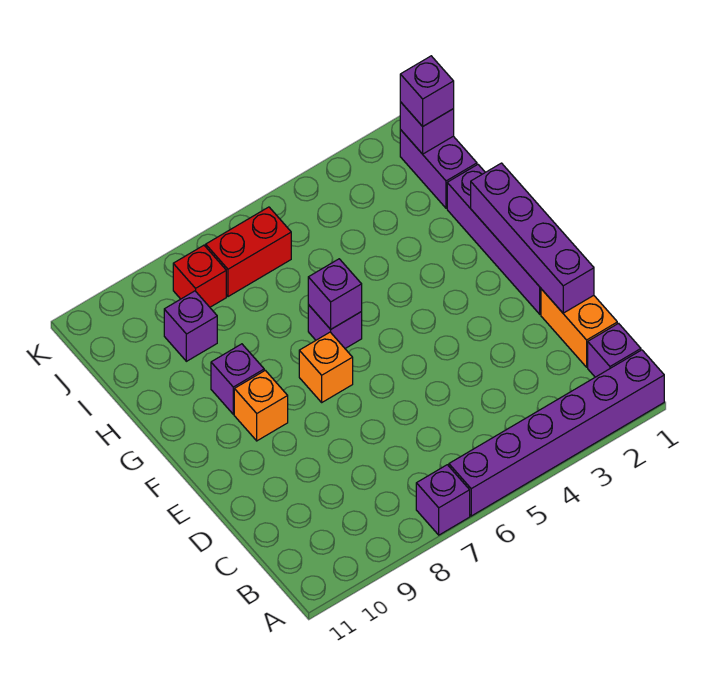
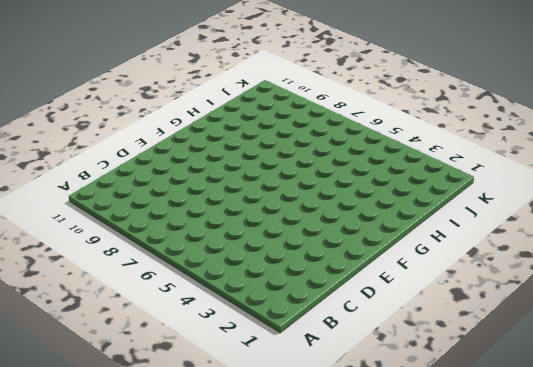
none -> purple 1x6 brick [449,350,664,516]
none -> purple 1x1 brick [416,465,470,535]
none -> purple 1x1 brick [588,323,641,377]

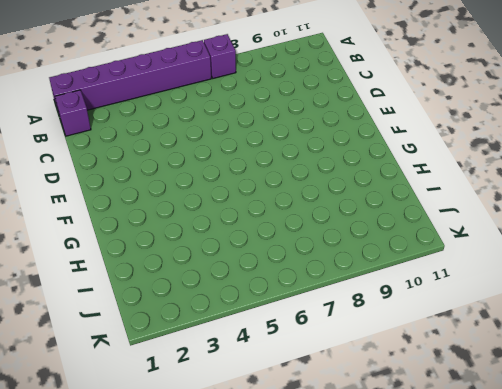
none -> orange 1x2 brick [541,289,617,367]
none -> purple 1x4 brick [447,165,541,314]
none -> orange 1x1 brick [299,332,353,402]

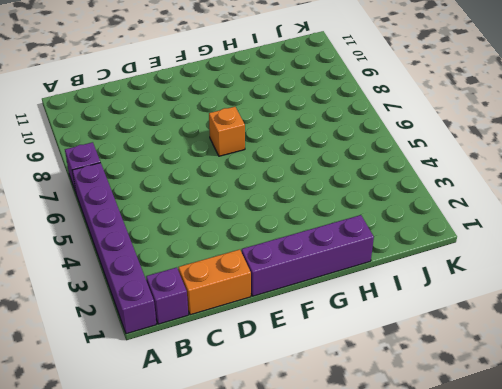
none -> orange 1x1 brick [234,370,288,441]
none -> purple 1x1 brick [308,305,362,348]
none -> purple 1x1 brick [211,344,264,414]

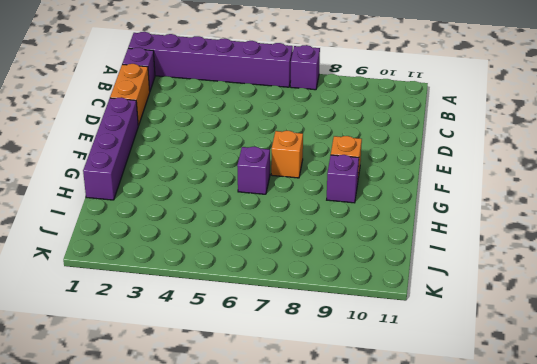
none -> purple 1x2 brick [400,130,477,208]
none -> purple 1x1 brick [164,291,217,361]
none -> red 1x2 brick [206,207,291,297]

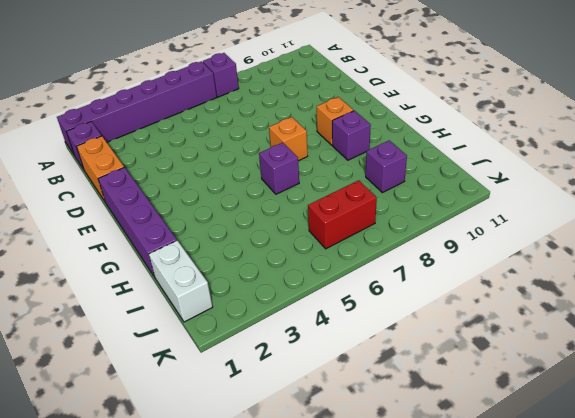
white 1x2 brick [149,241,213,322] -> purple 1x2 brick [400,130,477,208]
none -> red 1x1 brick [173,245,226,307]
none -> purple 1x4 brick [471,163,594,313]
none -> purple 1x1 brick [308,259,362,329]

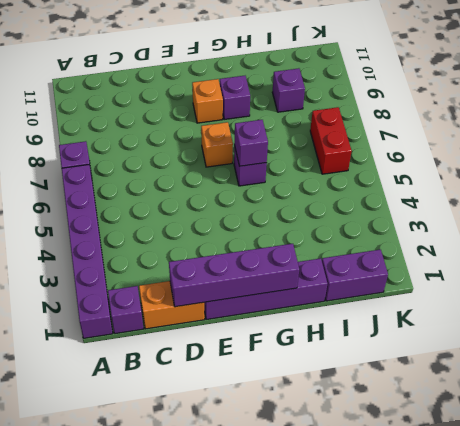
none -> red 1x1 brick [173,245,226,307]
none -> purple 1x1 brick [400,102,454,154]
none -> purple 1x1 brick [400,56,454,126]

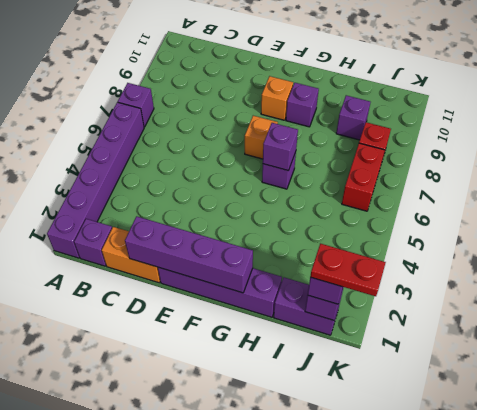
red 1x2 plate [310,244,386,296] -> none

